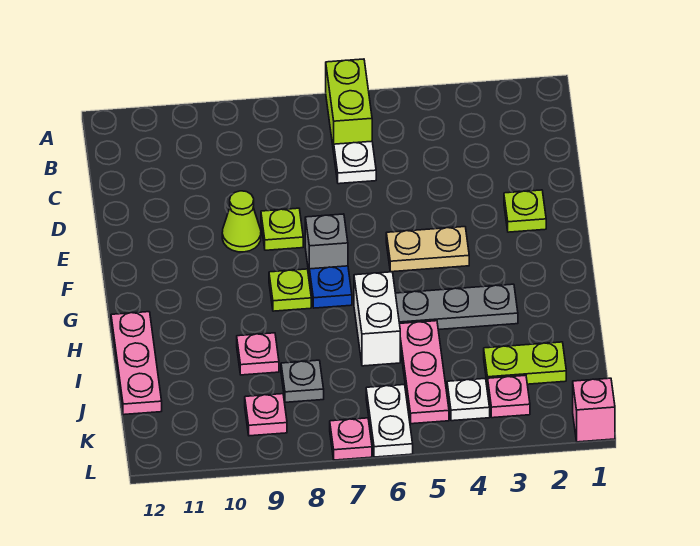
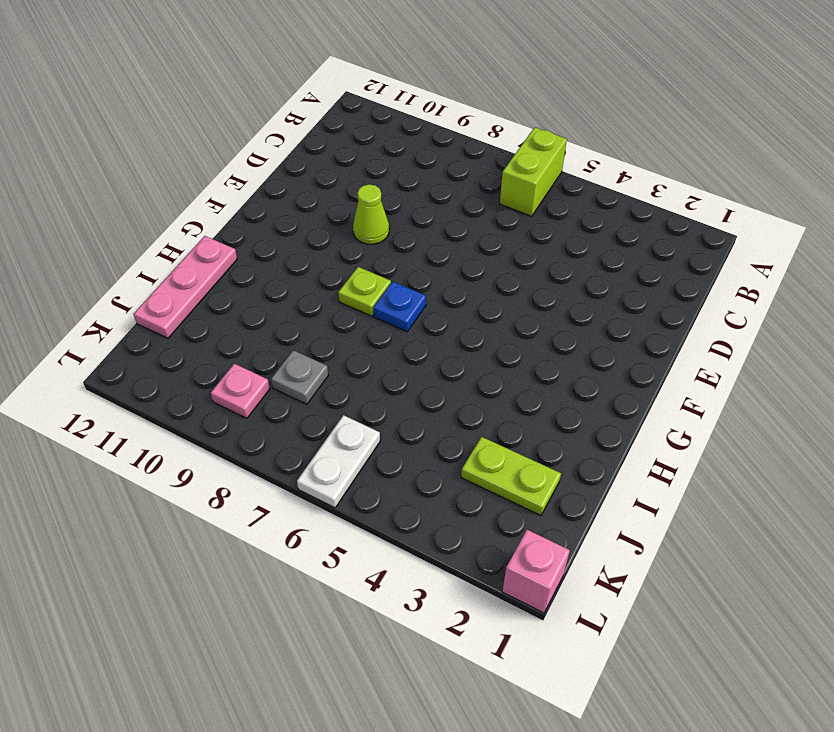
none -> white 1x1 plate [334,141,376,184]
none -> lime 1x1 plate [504,190,546,232]
none -> lime 1x1 plate [261,208,303,250]

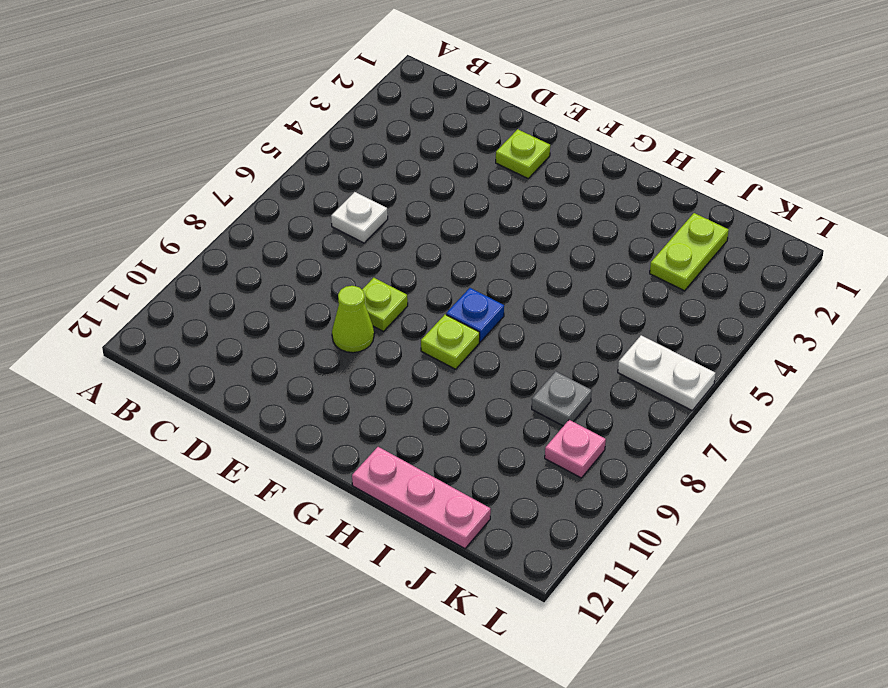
none -> lime 1x2 brick [326,59,372,152]
none -> tan 1x2 plate [386,227,469,272]
none -> grey 1x1 brick [305,214,348,278]

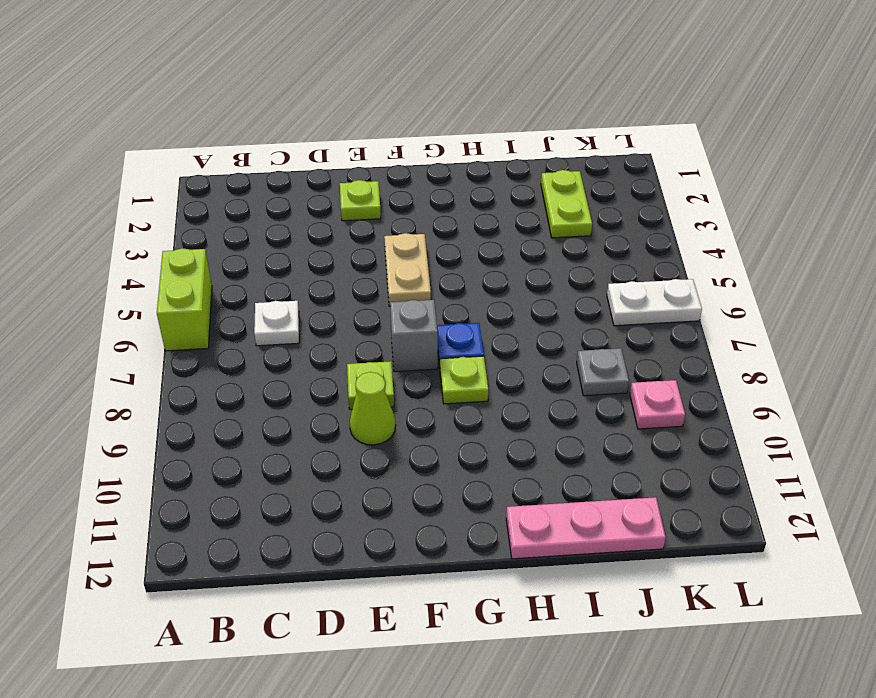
lime 1x2 brick [157,248,212,351] -> lime 1x2 brick turned to [326,59,372,152]
none -> grey 1x3 plate [395,284,518,330]
none -> white 1x2 brick [354,272,400,366]
none -> pink 1x3 plate [400,321,449,424]

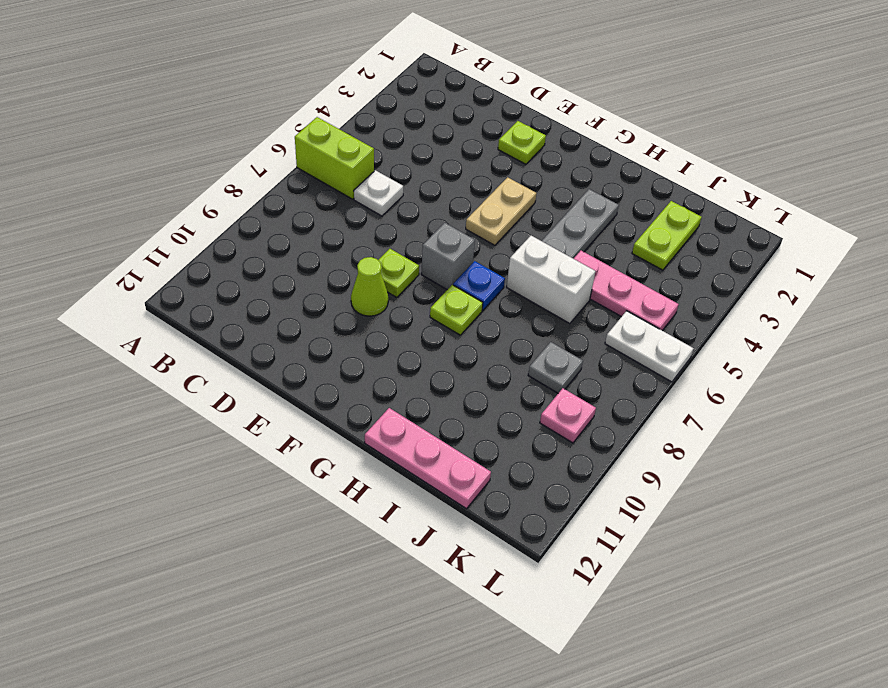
none -> pink 1x1 plate [237,333,279,375]
none -> pink 1x1 plate [488,375,530,418]
none -> white 1x1 plate [447,379,490,421]

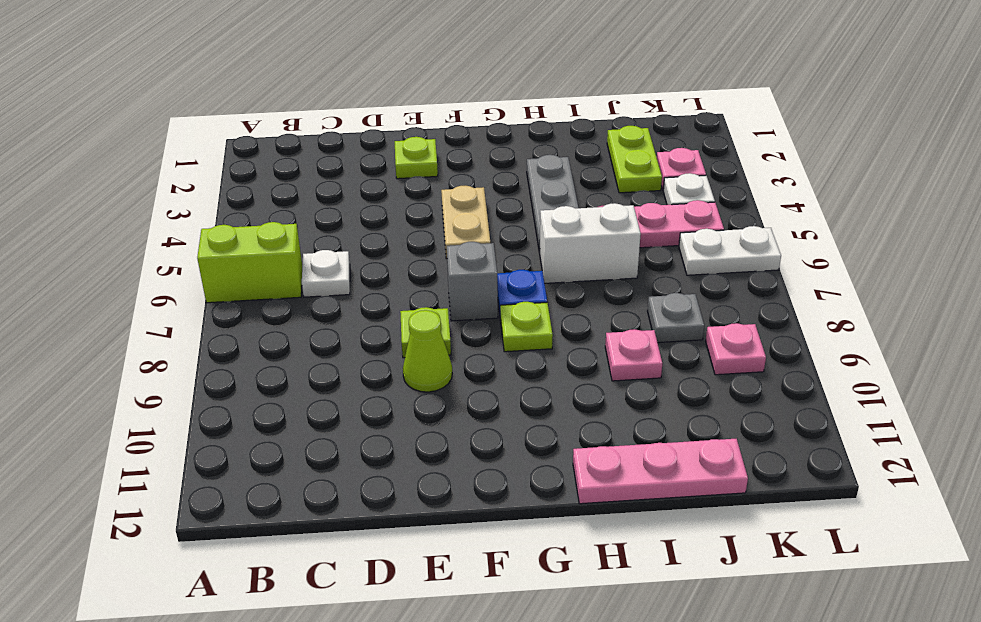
none -> pink 1x1 brick [573,378,615,442]
none -> pink 1x1 plate [330,418,372,460]

